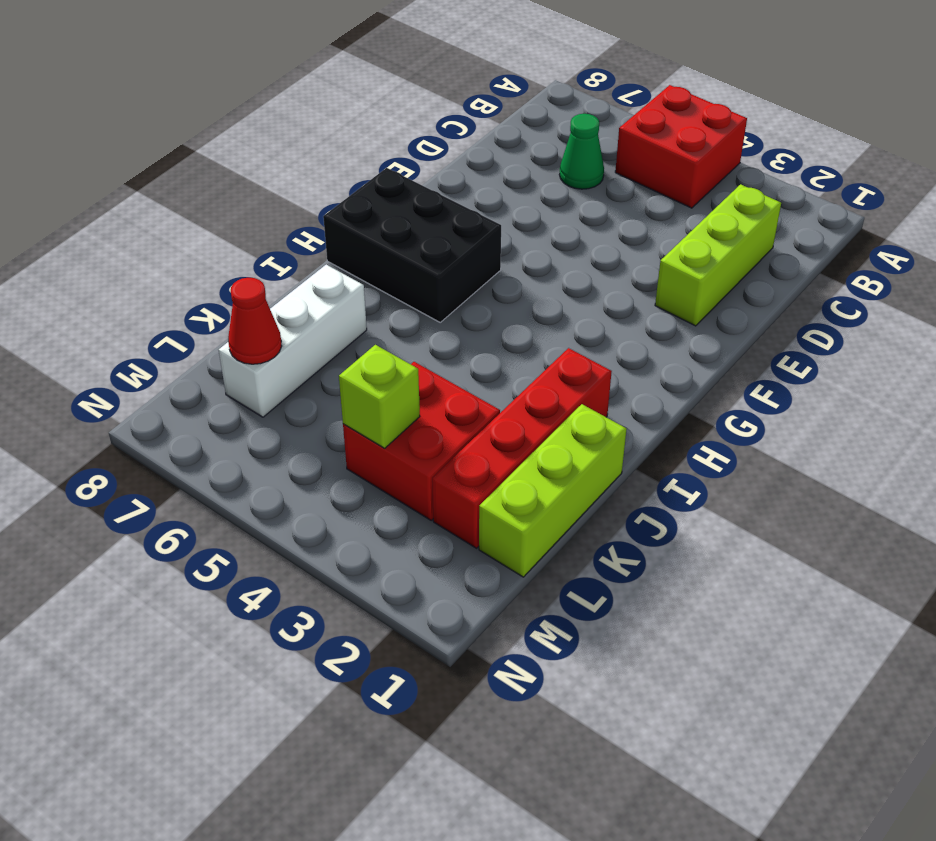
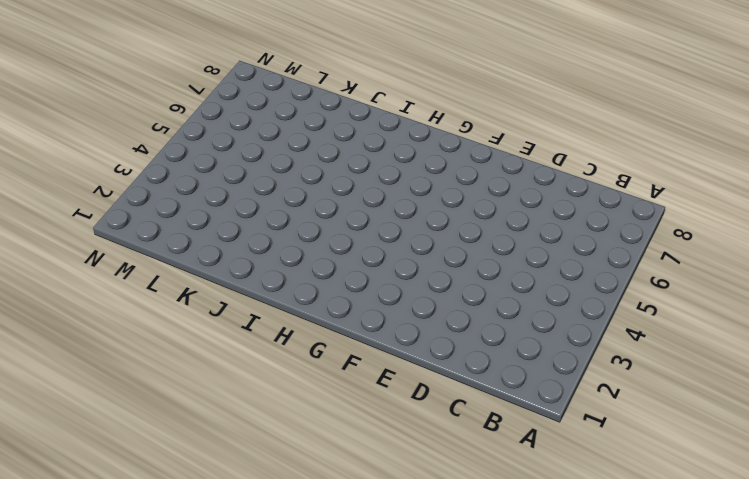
none -> red 2x2 brick [615,85,747,208]
none -> lime 1x3 brick [655,184,781,326]

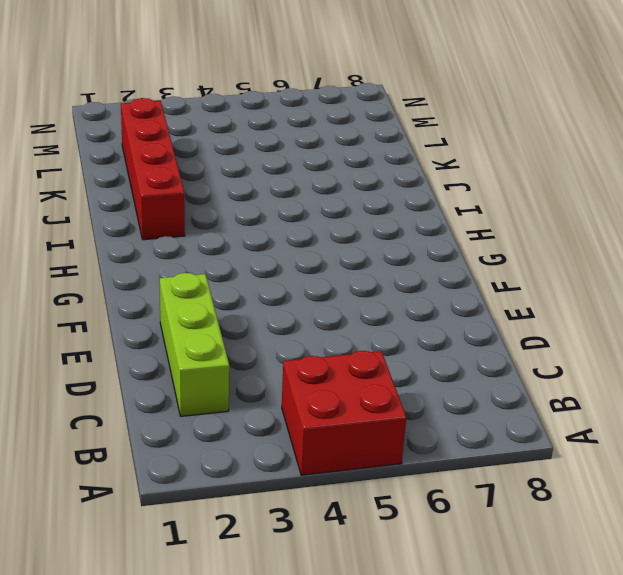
none -> green 1x1 cone [559,114,604,189]
none -> black 2x3 brick [323,168,501,322]

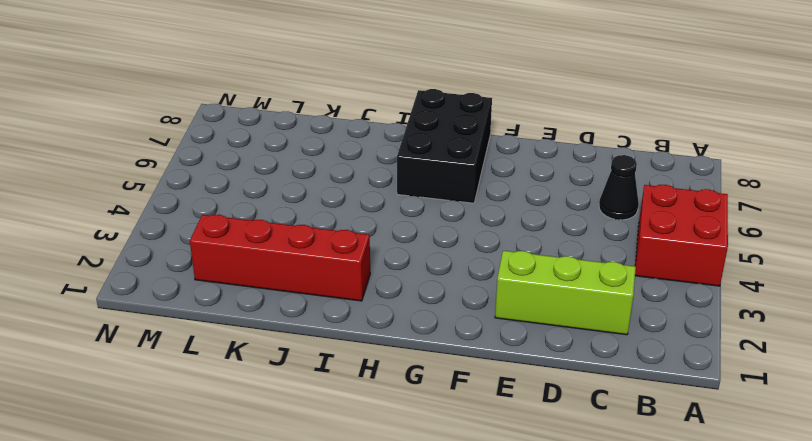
black 1x1 cone [599,155,639,220] -> green 1x1 cone [559,114,604,189]
none -> lime 1x3 brick [479,404,627,577]
none -> white 1x3 brick [219,265,367,417]

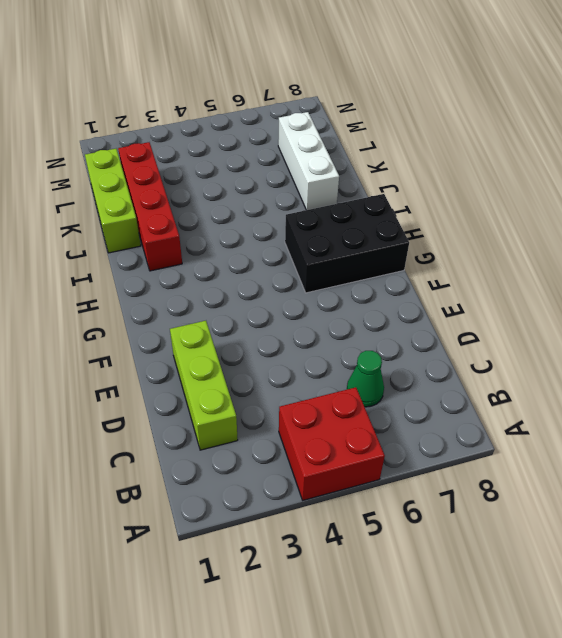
none -> red 2x2 brick [343,362,500,520]
none -> lime 1x1 brick [339,345,420,448]

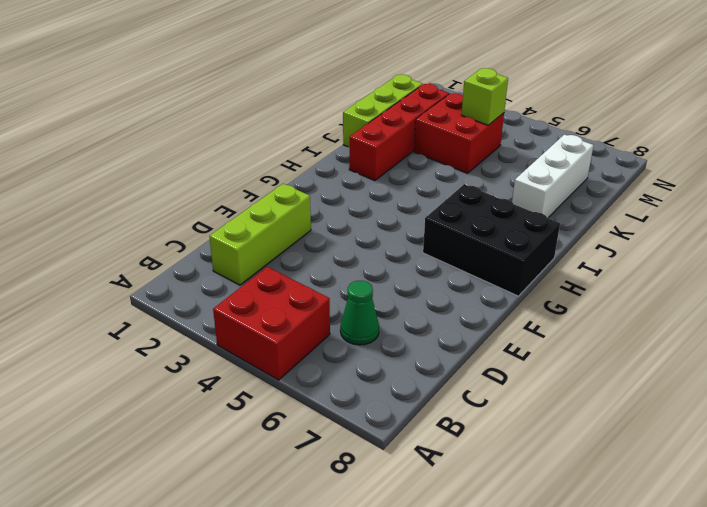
none -> red 1x1 cone [228,278,282,364]

